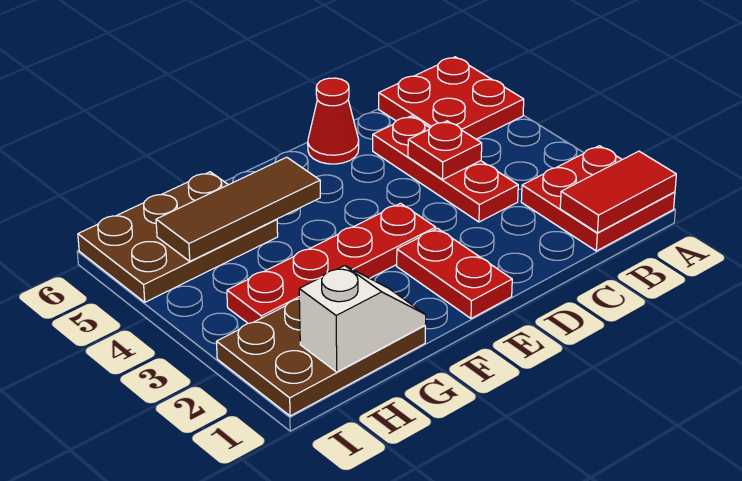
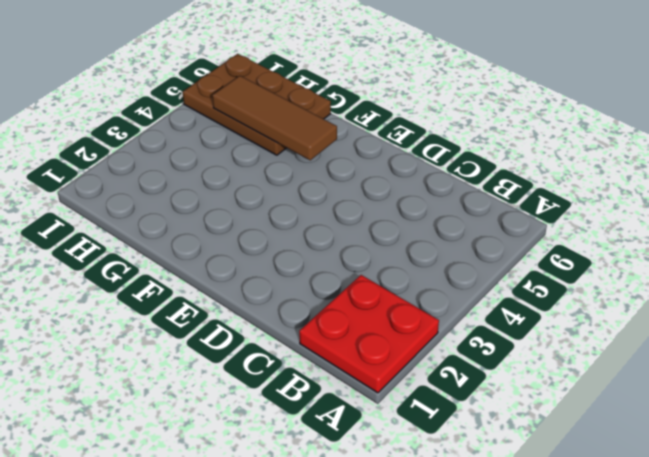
none -> red 2x2 plate [379,57,524,139]
none -> red 1x3 plate [373,116,518,222]
none -> red 1x1 cone [308,78,359,164]

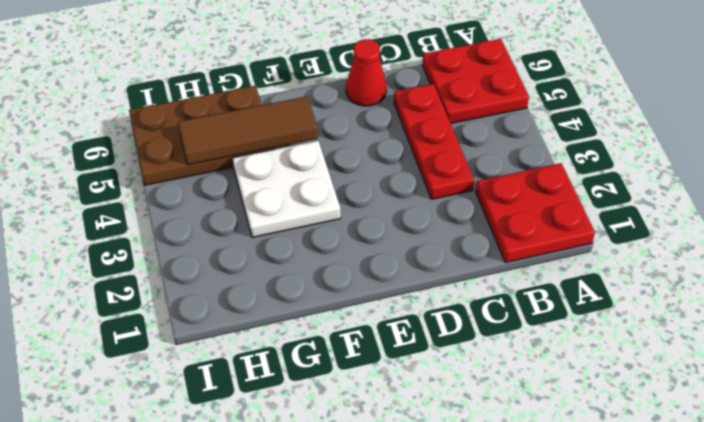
white 2x2 plate [233,141,341,237] -> red 1x4 plate [227,203,436,323]
none -> red 1x2 plate [397,228,512,318]
none -> brown 2x3 plate [216,299,425,416]
none -> red 1x2 tile [560,151,676,233]

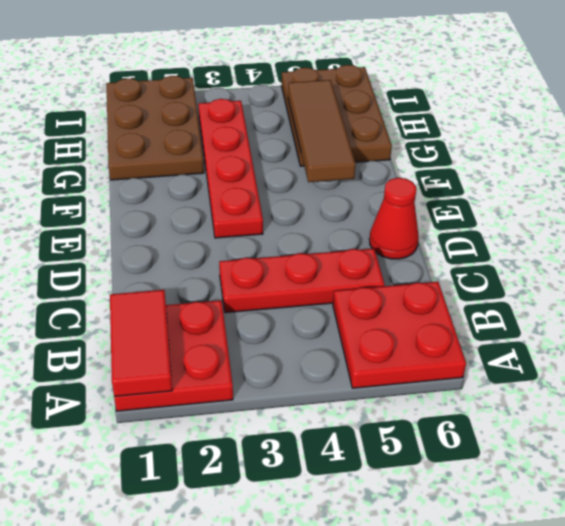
none -> red 1x2 plate [397,228,512,318]
none -> red 1x1 plate [408,121,482,180]
none -> white 1x2 slope [299,266,426,372]

